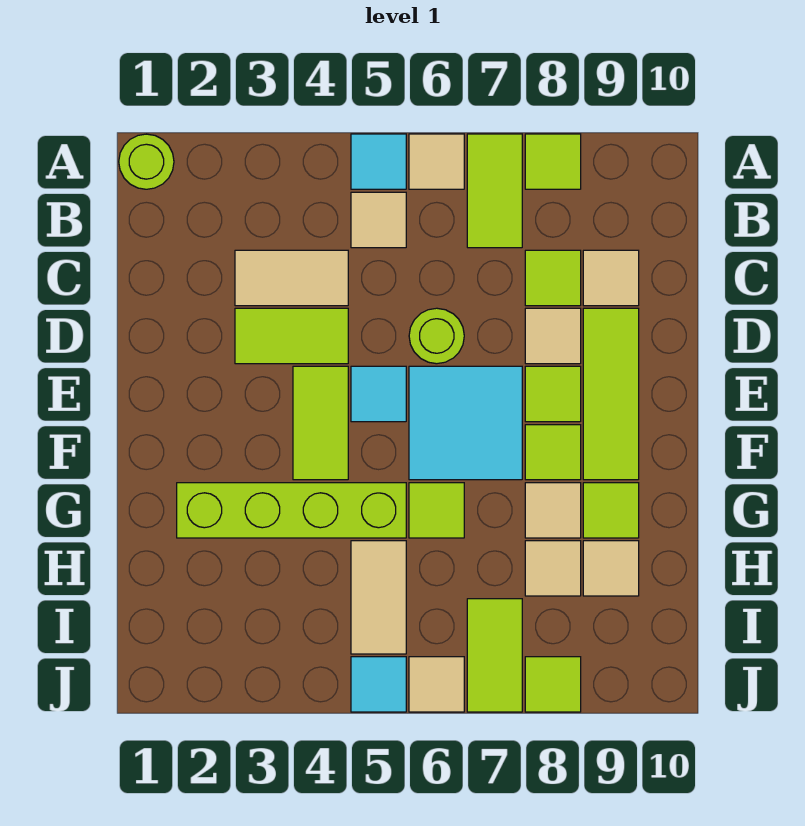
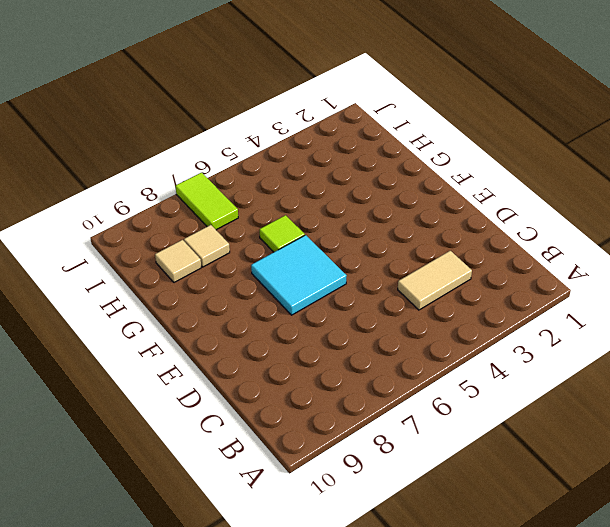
none -> lime 1x1 round brick [119,134,174,189]
none -> cyan 1x1 tile [351,134,406,189]
none -> tan 1x1 tile [409,134,464,189]

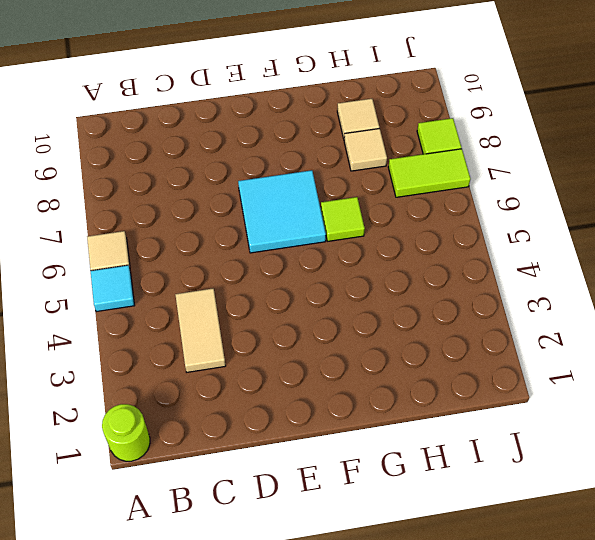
none -> lime 1x2 tile [467,134,522,248]
none -> lime 1x1 tile [525,134,581,189]
none -> tan 1x1 tile [351,192,406,248]

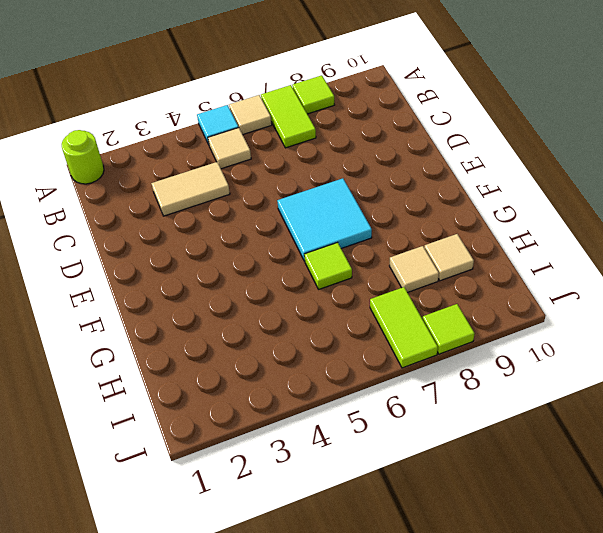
none -> lime 1x1 tile [525,250,581,306]
none -> tan 1x1 tile [583,250,639,306]
none -> lime 1x2 tile [235,308,348,364]

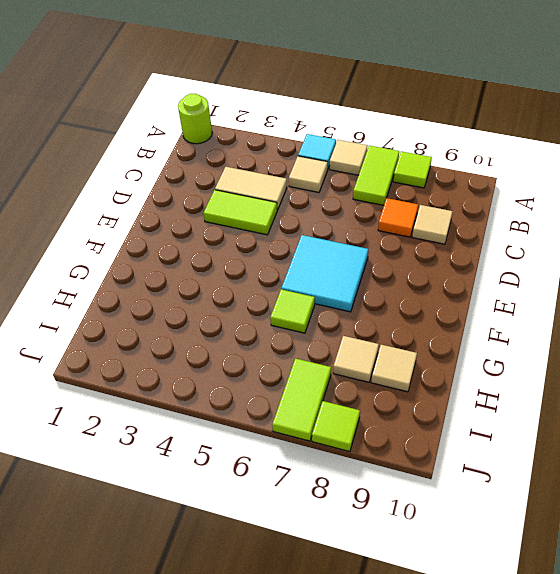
orange 1x1 tile [378,198,418,237] -> lime 1x1 tile [525,250,581,306]
none -> lime 1x1 round brick [409,308,464,364]
none -> tan 1x1 tile [525,308,581,364]
none -> lime 1x3 tile [583,308,639,480]

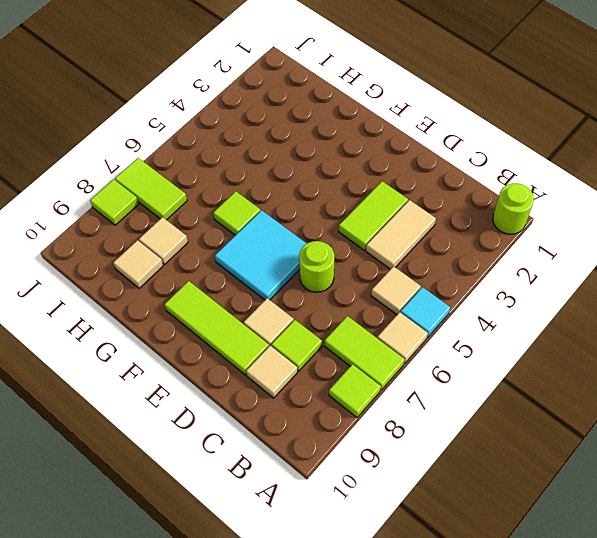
none -> lime 1x2 tile [293,366,348,480]
none -> cyan 1x1 tile [351,366,406,422]
none -> lime 1x1 tile [525,366,581,422]

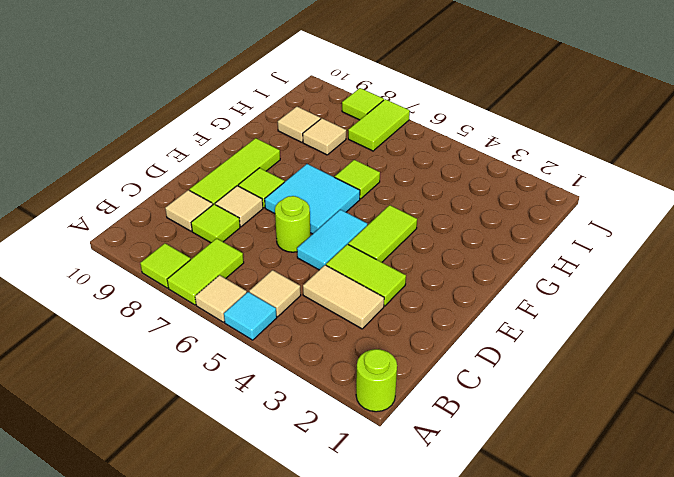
cyan 1x2 tile [297,210,367,270] -> cyan 1x1 tile [351,366,406,422]
none -> lime 1x1 tile [525,425,581,480]
none -> lime 1x4 brick [177,483,406,538]
none -> tan 1x1 tile [525,483,581,538]

